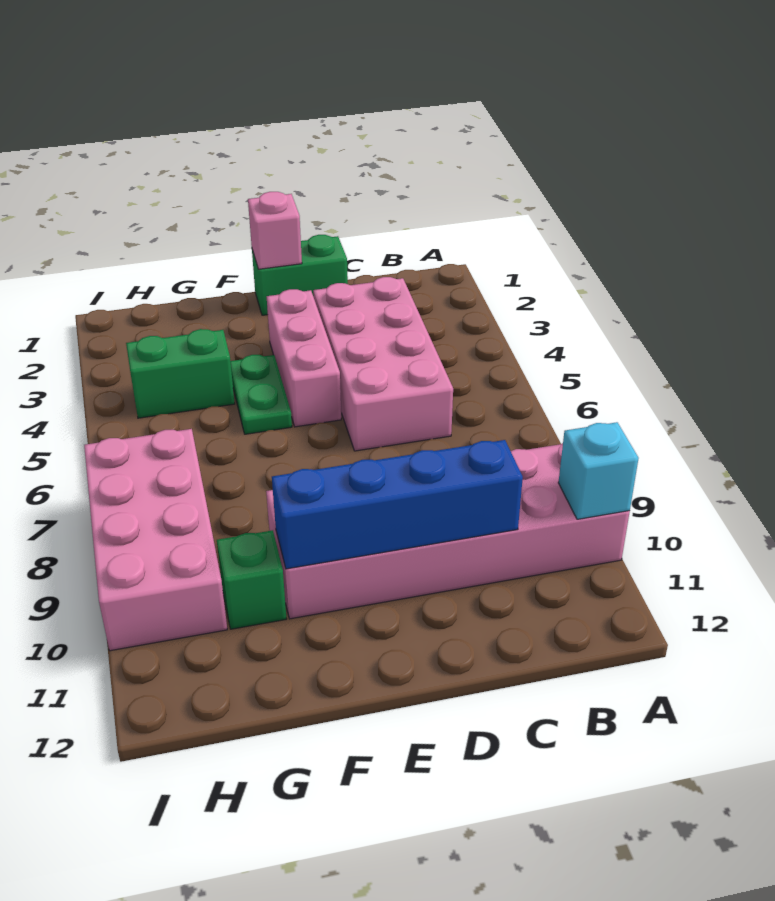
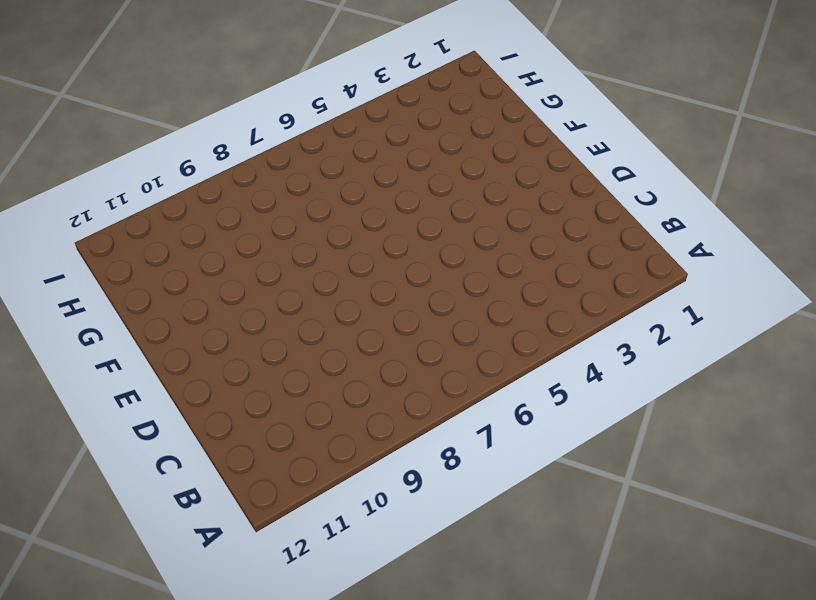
none -> pink 2x6 brick [266,443,630,619]
none -> pink 2x4 brick [313,277,453,451]

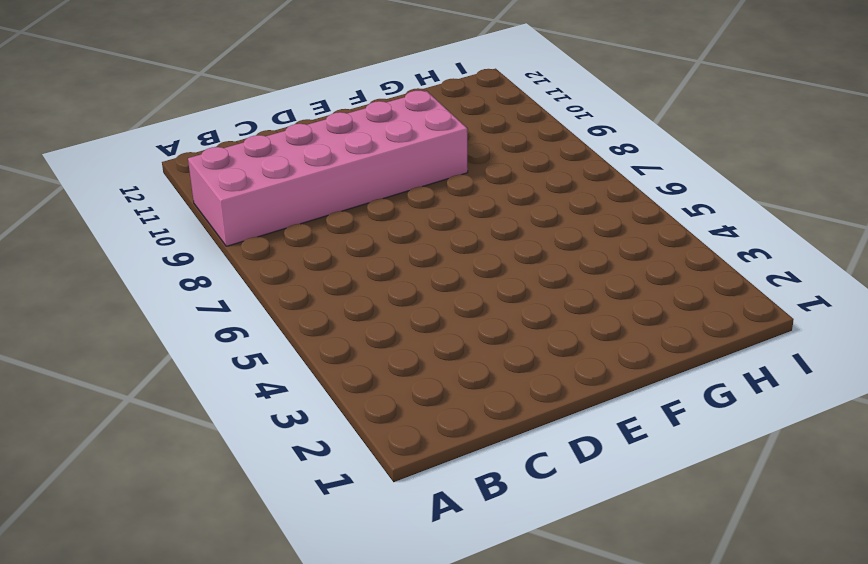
none -> pink 2x4 brick [313,277,453,451]
none -> green 1x2 brick [252,235,348,315]

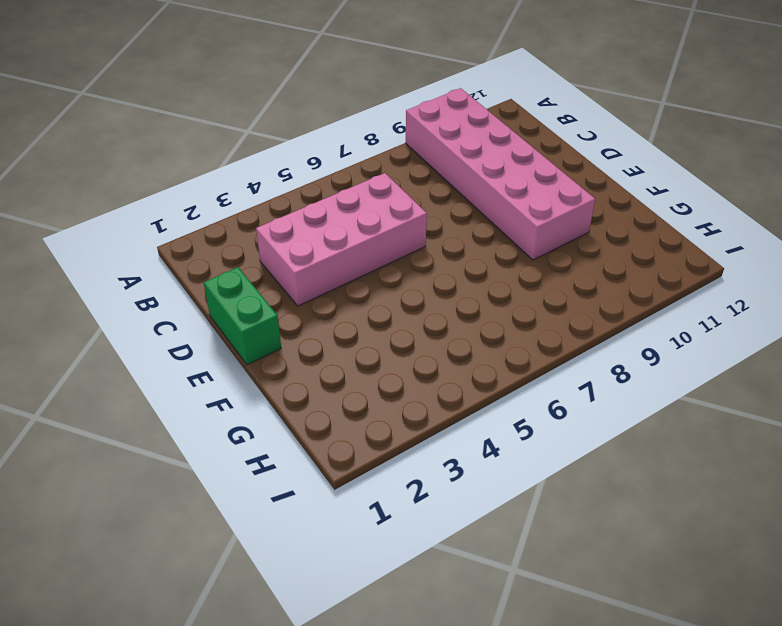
none -> pink 1x3 brick [267,289,341,427]
none -> green 1x2 plate [231,355,292,434]

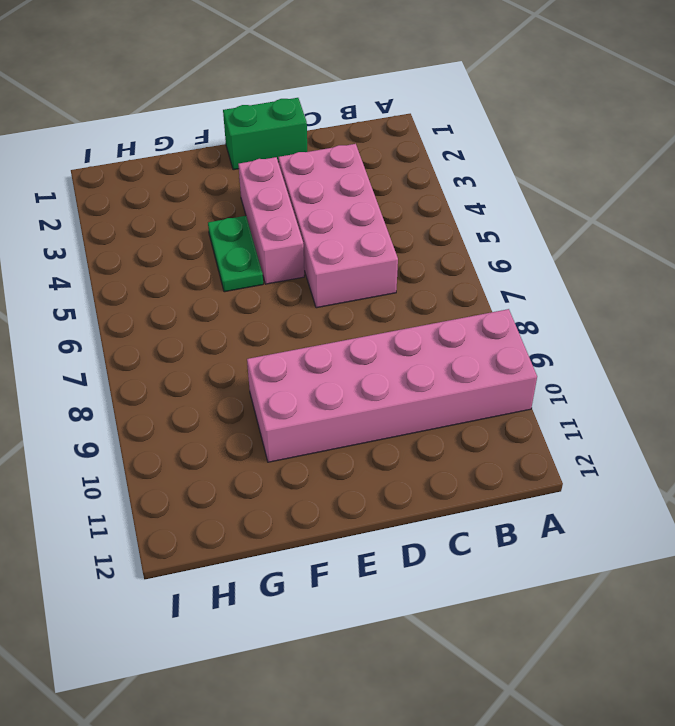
none -> green 1x2 brick [126,329,235,418]
none -> green 1x1 brick [217,530,286,629]

